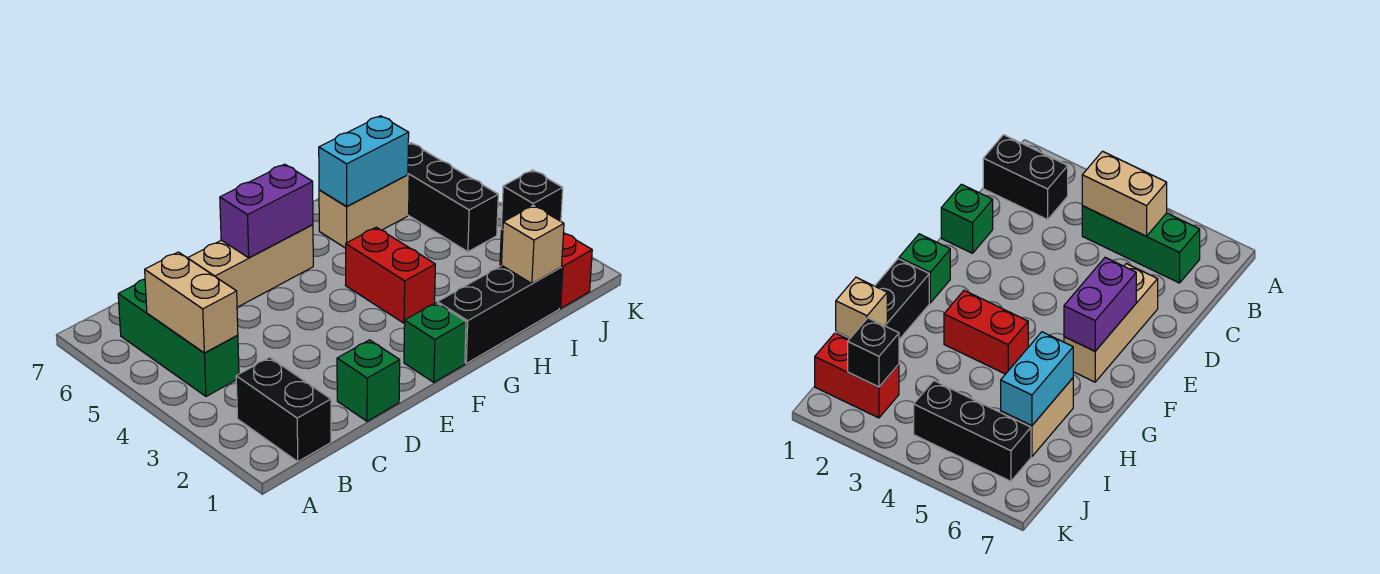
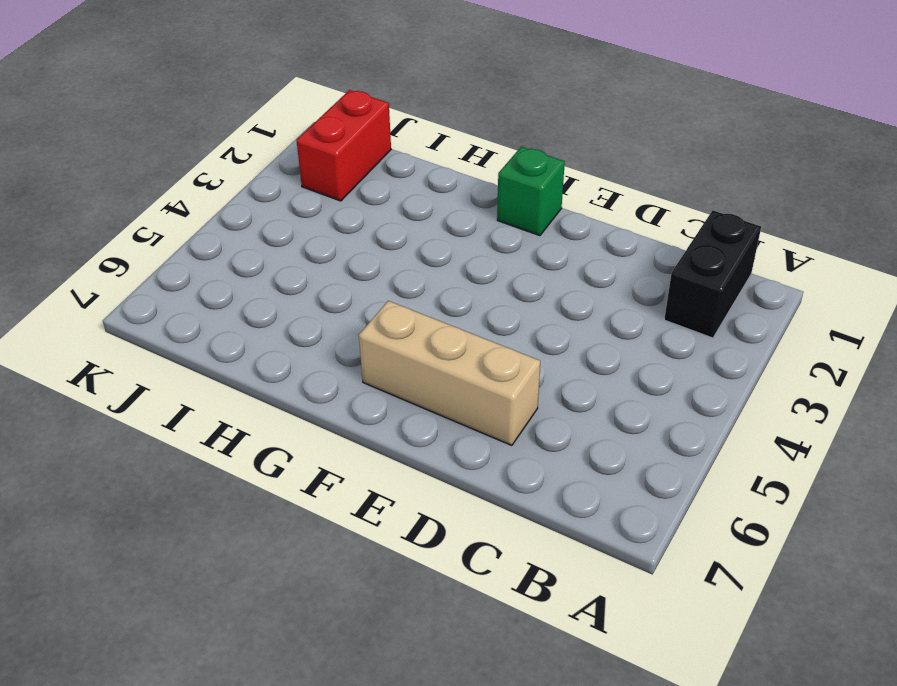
none -> green 1x3 brick [118,279,239,396]
none -> green 1x1 brick [337,340,400,421]
none -> black 1x3 brick [437,266,562,363]

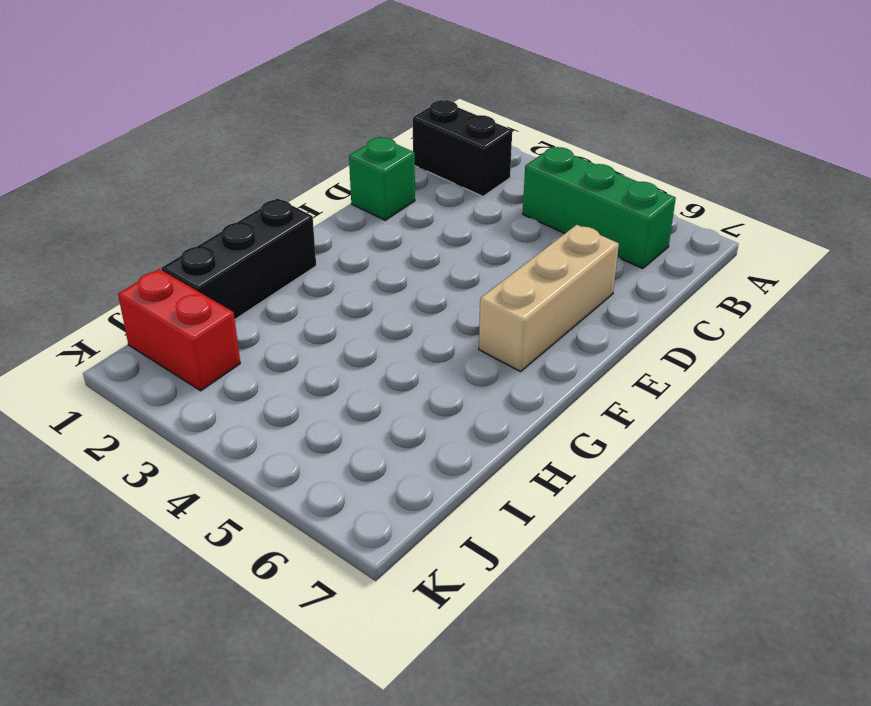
none -> green 1x1 brick [404,303,466,382]
none -> red 1x2 brick [346,227,435,323]
none -> tan 1x2 brick [319,175,408,248]

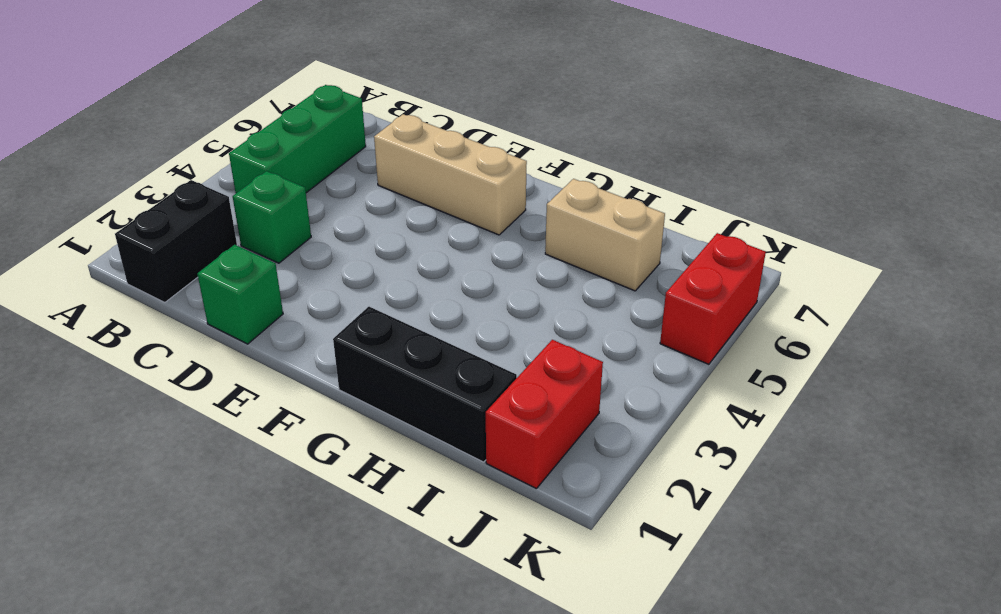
green 1x1 brick [233,171,311,263] -> green 1x1 brick moved to [404,303,466,382]
red 1x2 brick [660,233,766,364] -> red 1x2 brick moved to [346,227,435,323]
none -> black 1x3 brick [407,143,498,252]
none -> tan 1x2 brick [145,252,238,353]
none -> purple 1x2 brick [220,164,313,258]

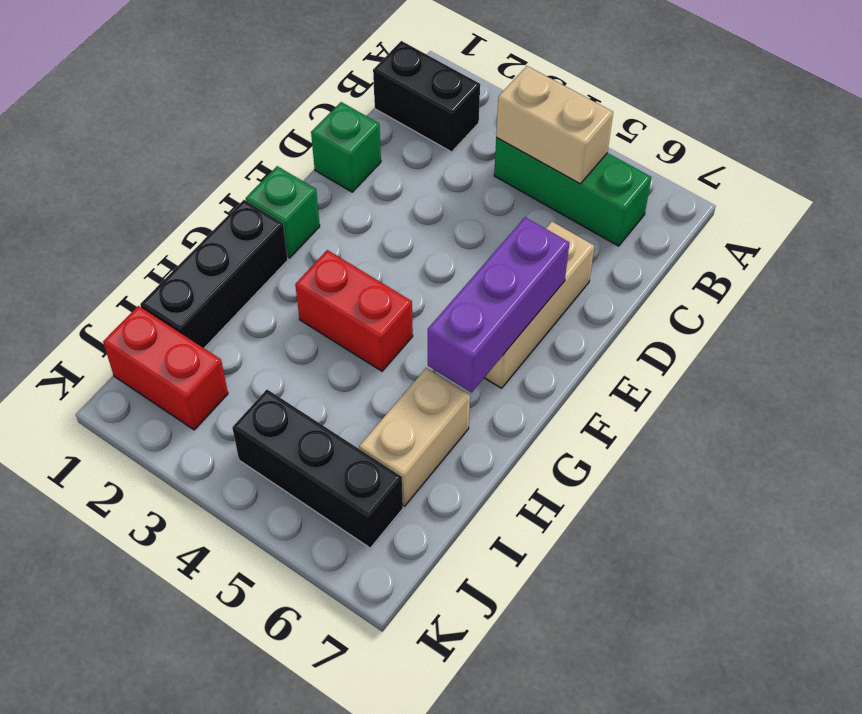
purple 1x3 brick [428,217,569,392] -> purple 1x2 brick [220,164,313,258]
none -> cyan 1x2 brick [319,116,409,207]
none -> tan 1x1 brick [502,205,564,284]
none -> black 1x1 brick [501,170,563,230]

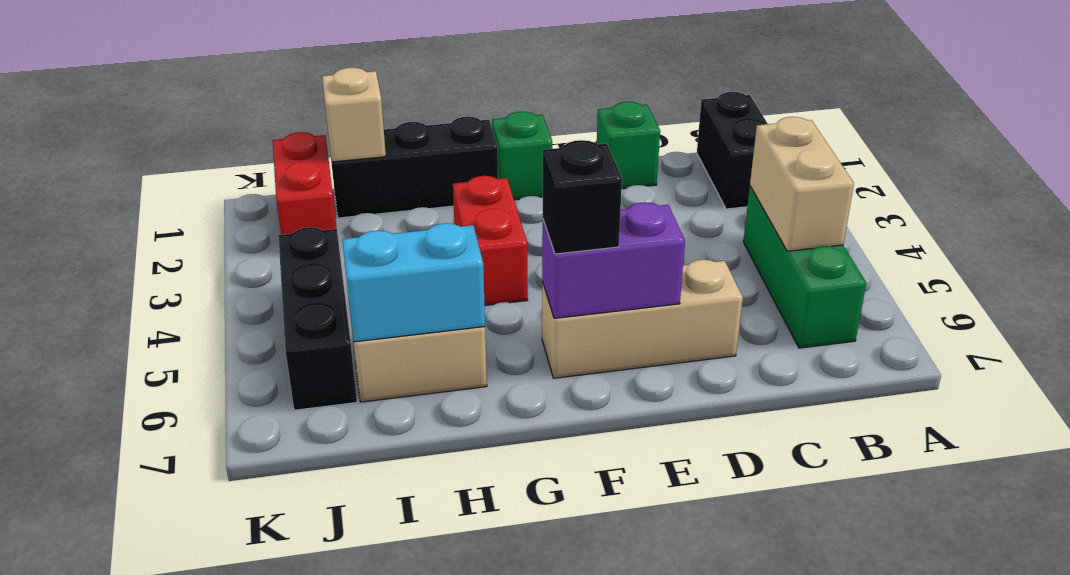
black 1x1 brick [543,140,622,254] -> black 1x1 brick moved to [501,170,563,230]

